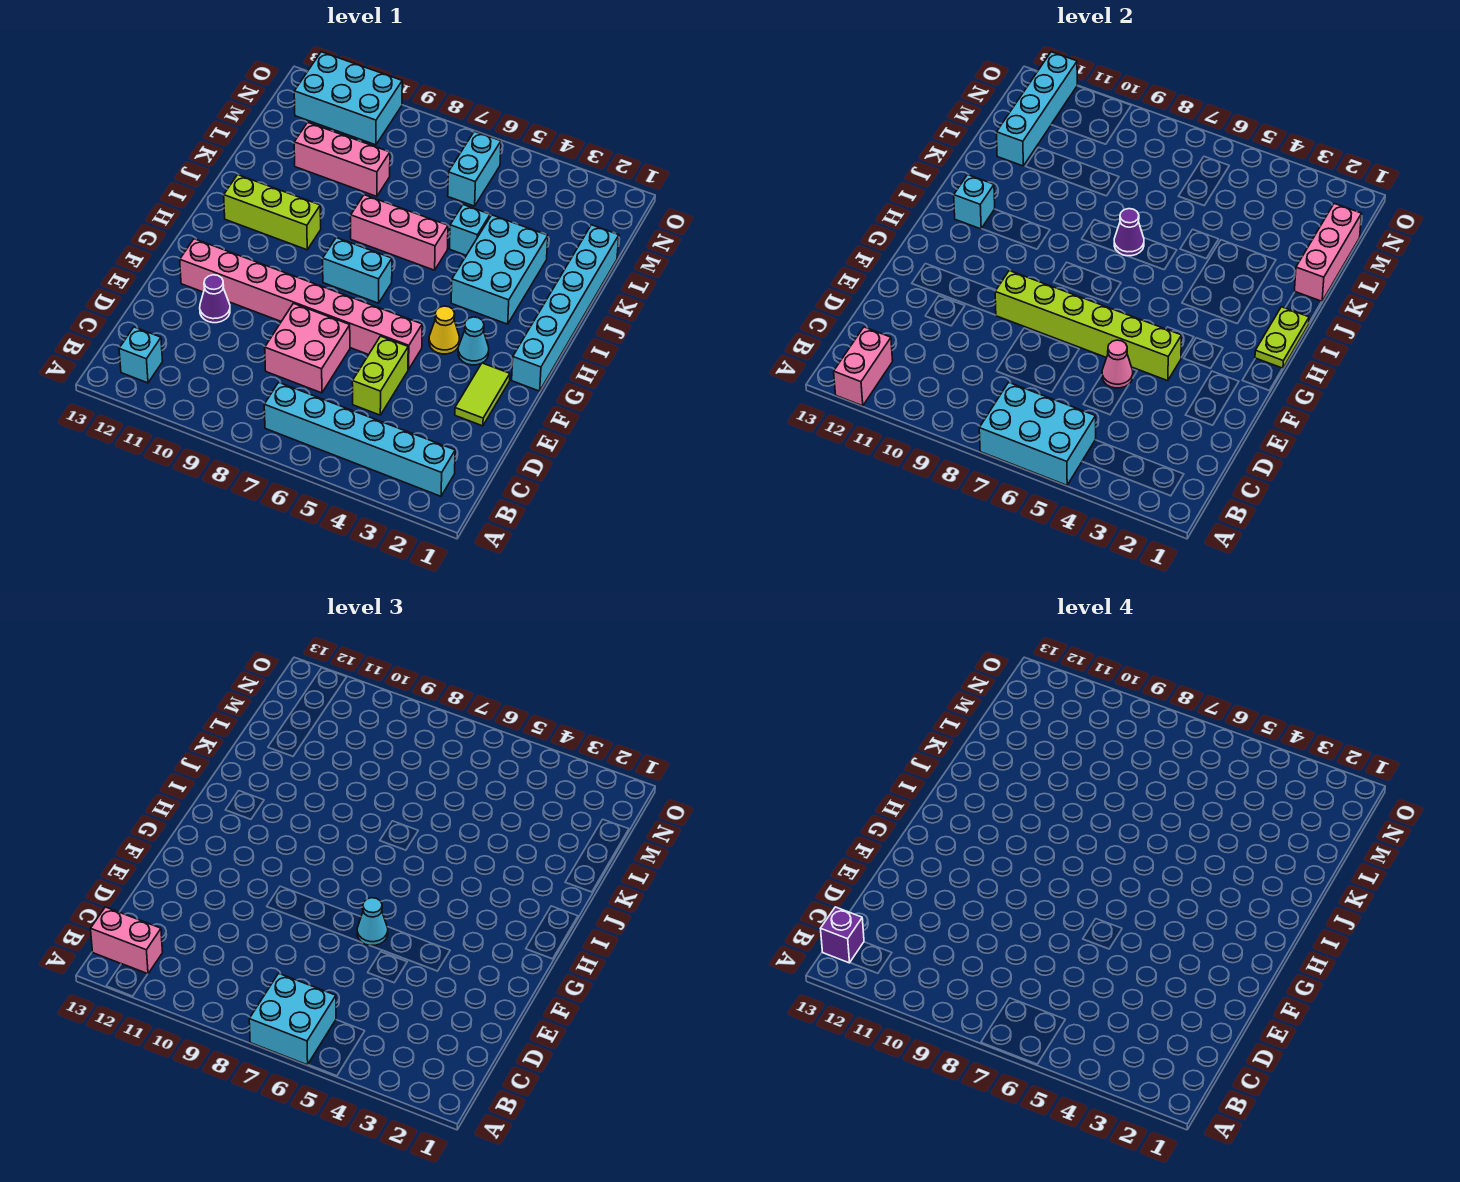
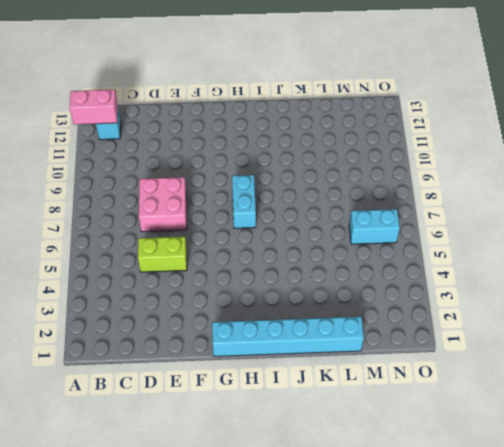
none -> cyan 1x6 brick [264,382,455,496]
none -> lime 1x2 tile [455,363,510,426]
none -> purple 1x1 cone [200,275,230,323]
none -> pink 1x8 brick [180,239,422,370]

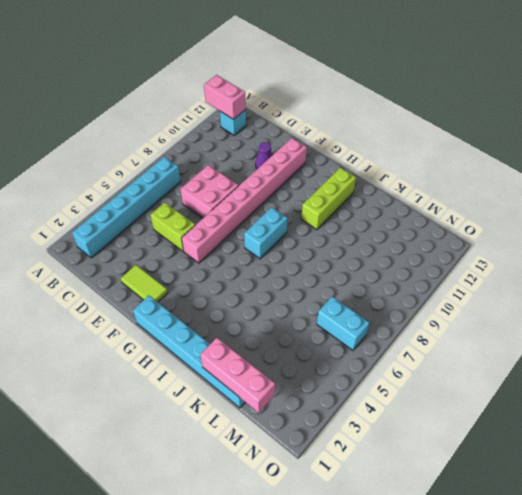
none -> cyan 1x1 cone [458,317,489,365]
none -> yellow 1x1 cone [429,306,460,354]
none -> cyan 2x3 brick [451,215,548,324]
none -> pink 1x3 brick [351,195,448,270]

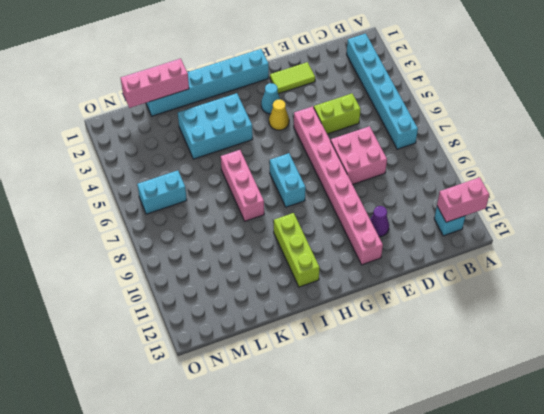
none -> cyan 1x1 brick [449,205,490,255]
none -> pink 1x3 brick [294,122,390,196]
none -> cyan 2x3 brick [294,52,402,145]
none -> cyan 2x3 brick [979,382,1096,485]

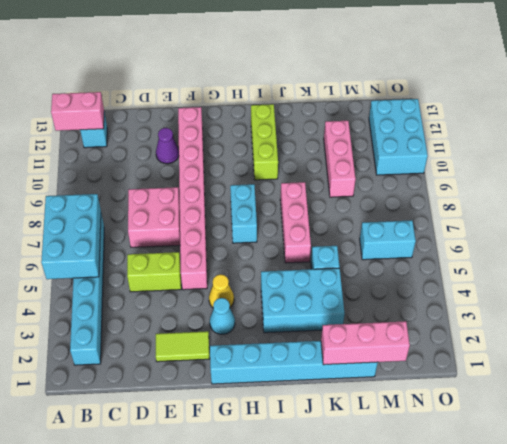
none -> pink 1x1 cone [1102,340,1133,388]
none -> lime 1x6 brick [995,271,1182,381]
none -> lime 1x2 plate [1255,307,1309,368]
none -> cyan 1x1 brick [954,175,995,229]

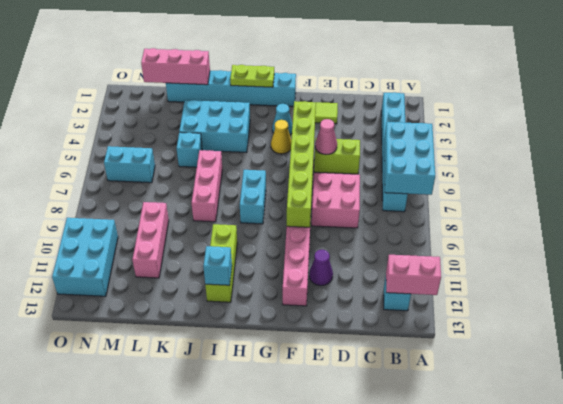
none -> purple 1x1 cone [1114,209,1144,256]
none -> cyan 1x4 brick [997,52,1077,166]
none -> cyan 2x2 brick [249,973,336,1065]
none -> pink 1x2 brick [91,907,163,974]

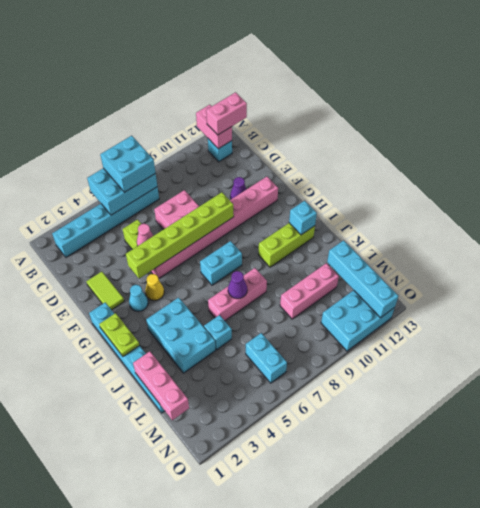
none -> cyan 1x1 cone [357,898,388,945]
none -> purple 1x1 brick [821,907,864,963]

